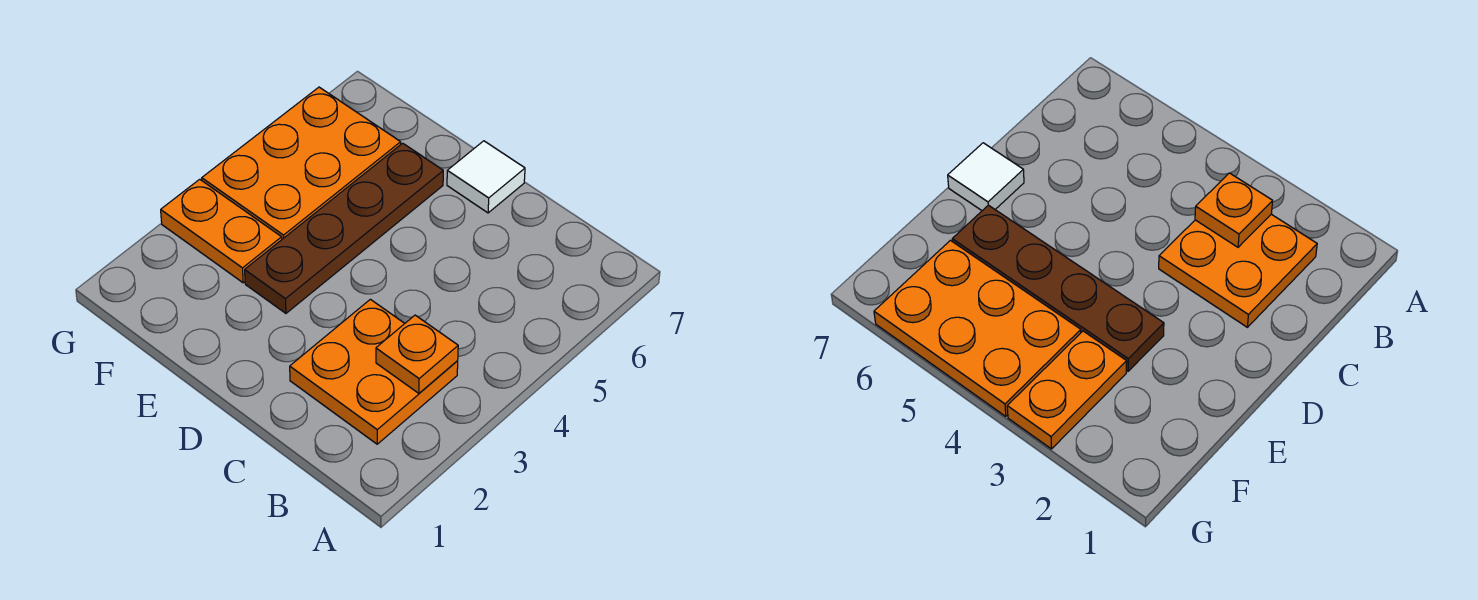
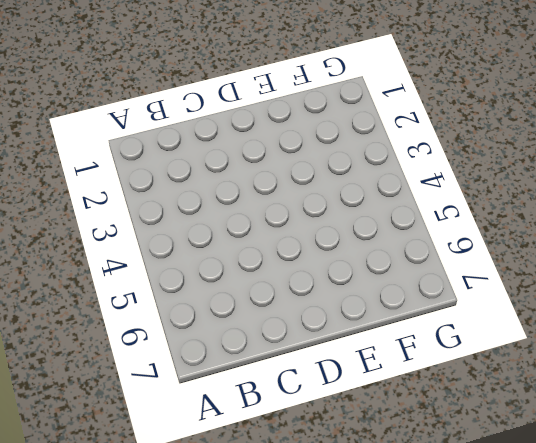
none -> orange 2x2 plate [290,299,458,444]
none -> white 1x1 tile [447,141,525,213]

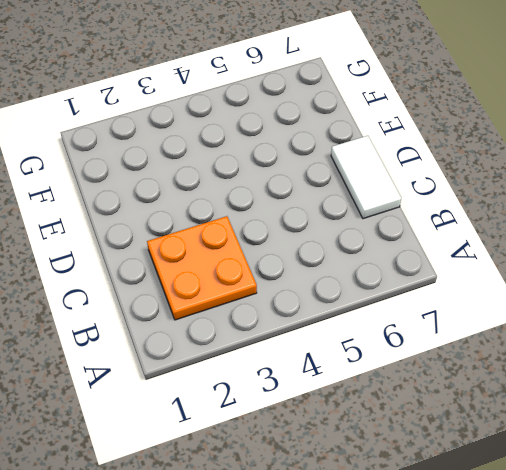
white 1x2 tile [331,136,401,219] -> white 1x1 tile [447,141,525,213]
none -> brown 1x4 plate [245,143,443,313]
none -> orange 1x2 plate [161,179,282,283]

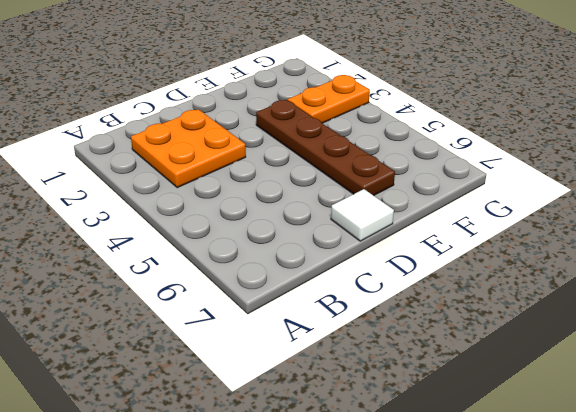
none -> orange 2x3 plate [202,87,401,239]
none -> orange 1x1 plate [376,315,458,393]

